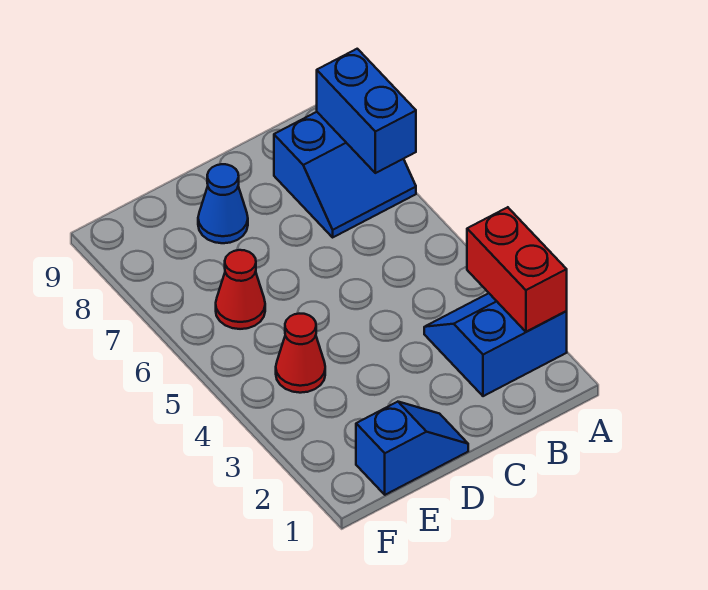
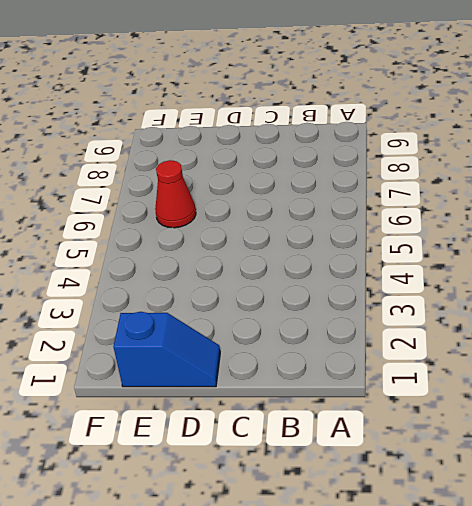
none -> blue 2x2 slope [424,293,567,396]
none -> blue 2x2 slope [274,112,416,237]

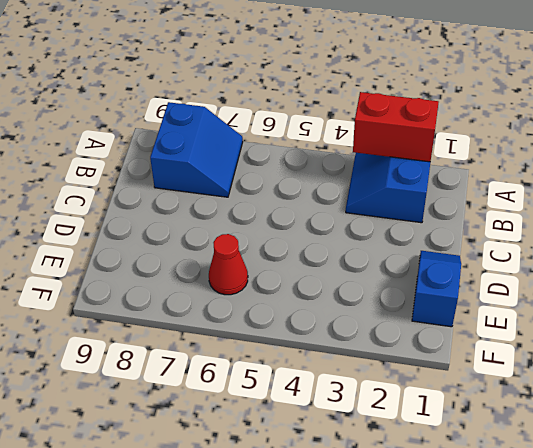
none -> blue 1x1 cone [198,164,248,243]
none -> red 1x1 cone [276,314,325,393]

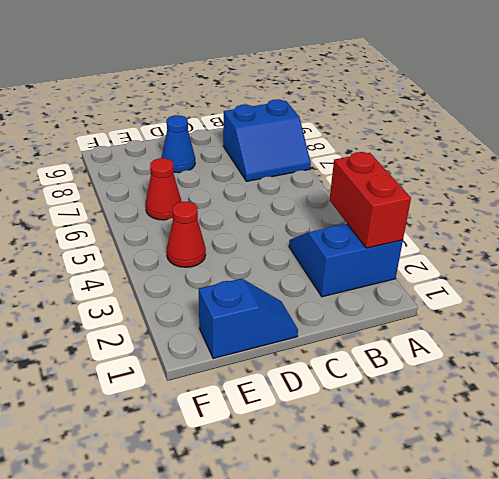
none -> blue 1x2 brick [317,49,416,173]

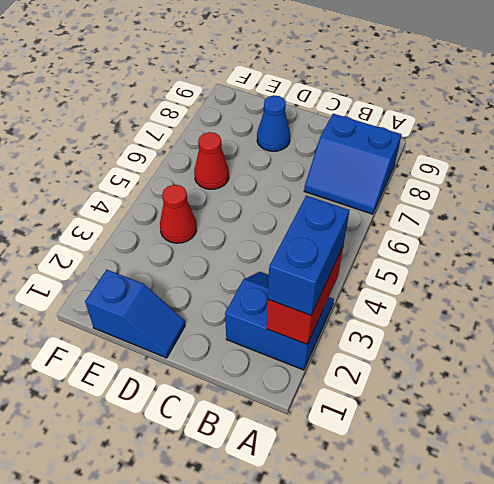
blue 1x2 brick [268,196,350,315] -> blue 1x2 brick moved to [317,49,416,173]

